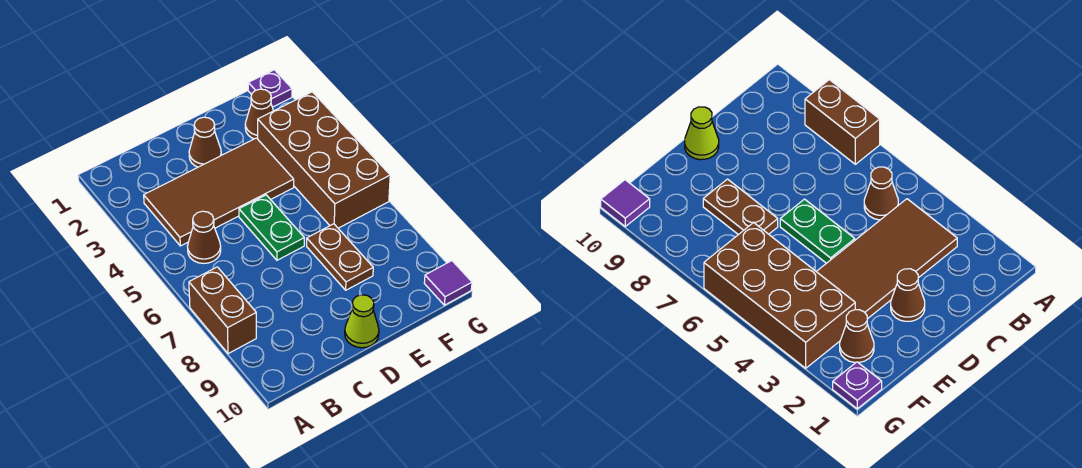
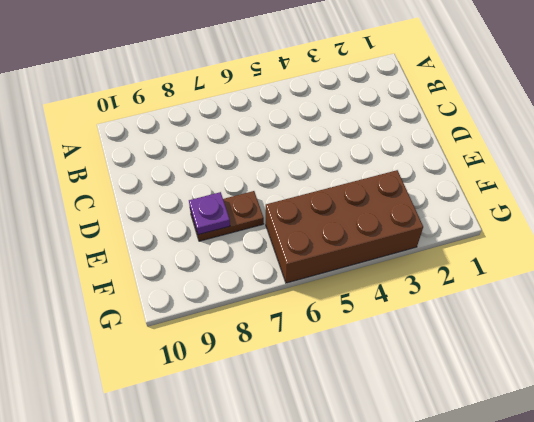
purple 1x1 plate [189,192,230,235] -> purple 1x1 plate moved to [248,70,292,107]
none -> brown 1x2 brick [189,267,256,354]
none -> brown 2x4 tile [144,138,294,246]

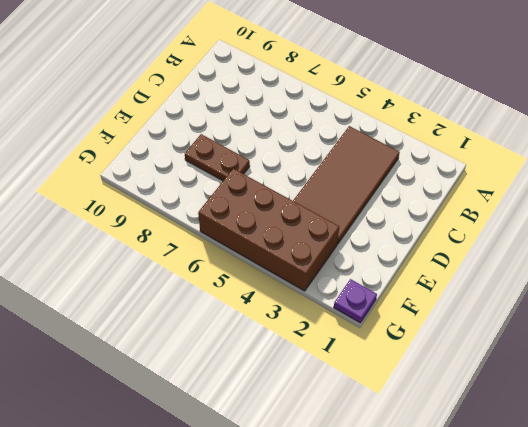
none -> brown 1x2 brick [189,267,256,354]
none -> brown 1x1 cone [188,211,221,263]

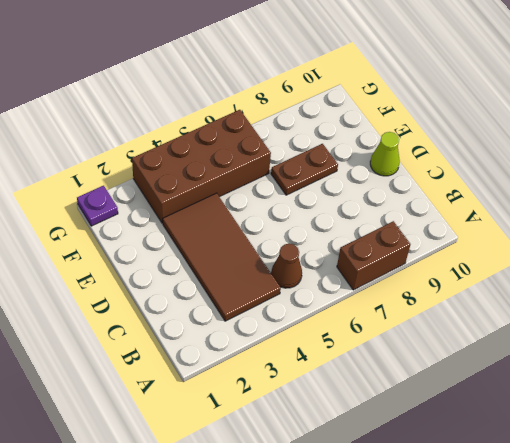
none -> brown 1x1 cone [189,117,221,167]
none -> green 1x2 plate [239,195,304,260]

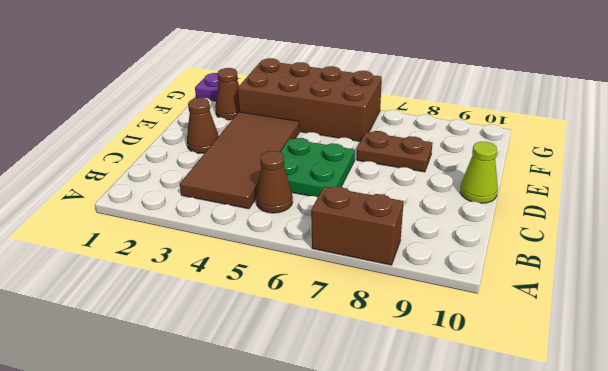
green 2x2 plate [280,138,355,197] -> green 1x2 plate [239,195,304,260]
none -> purple 1x1 tile [424,261,472,305]

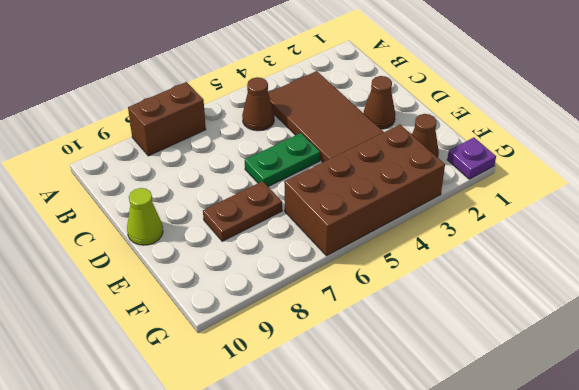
none -> purple 1x1 tile [424,261,472,305]

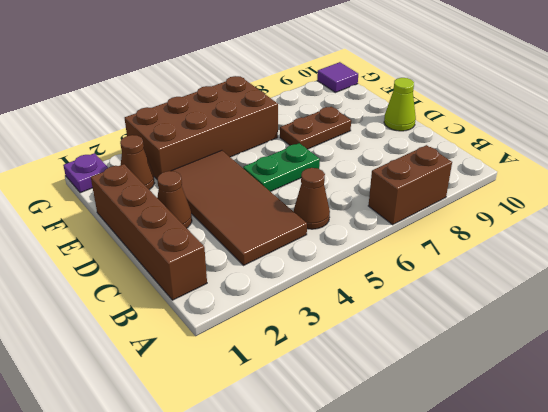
brown 1x4 brick [91,164,207,300] -> none

